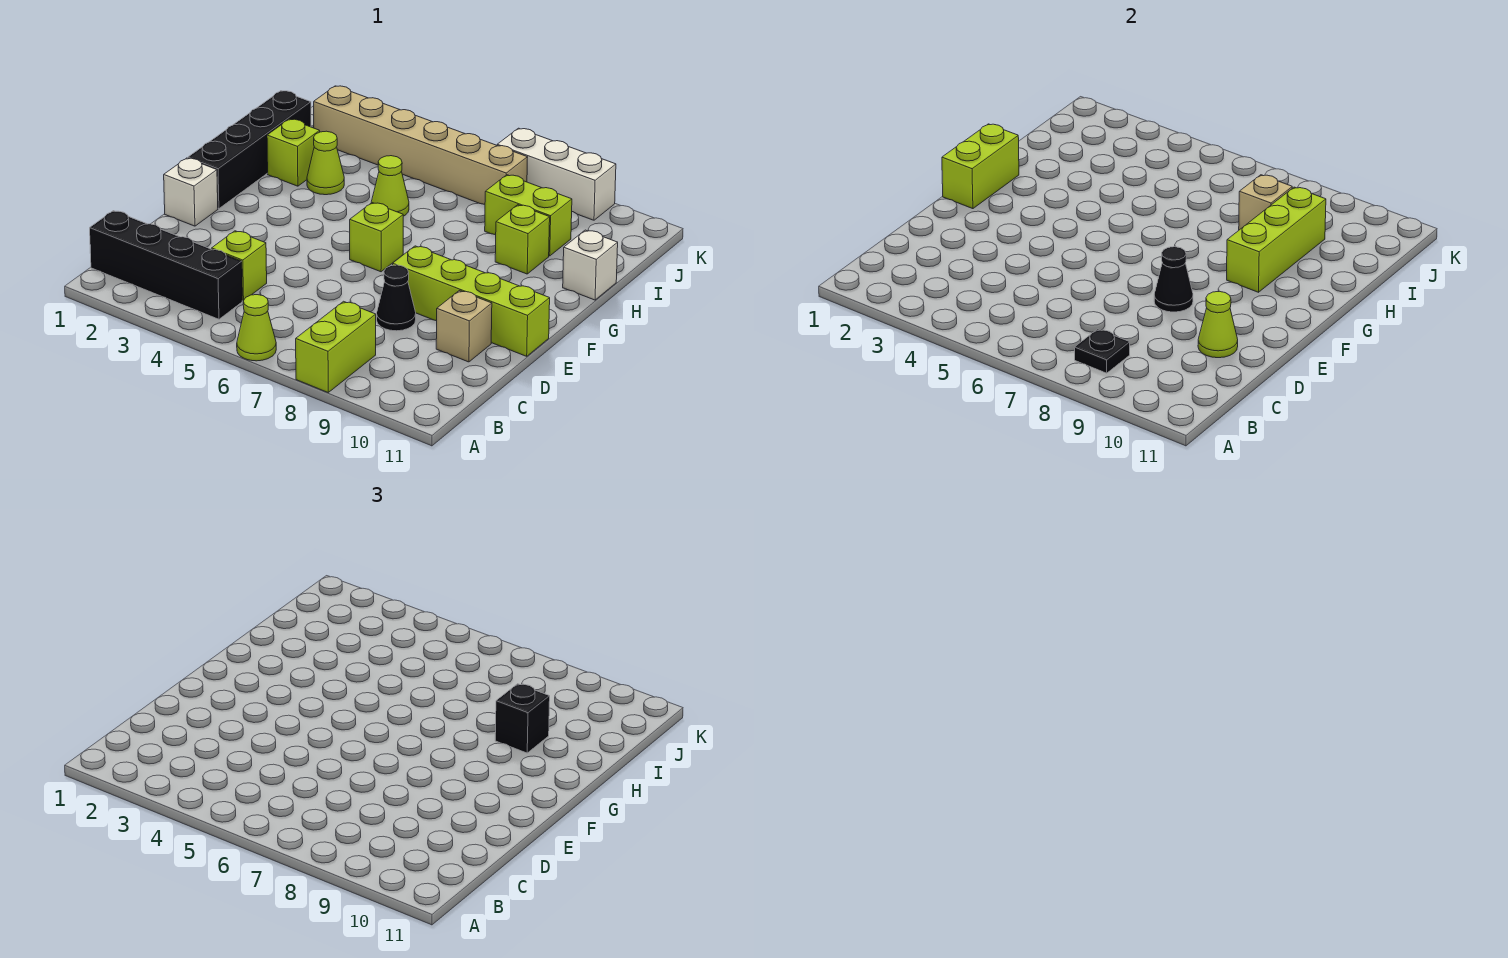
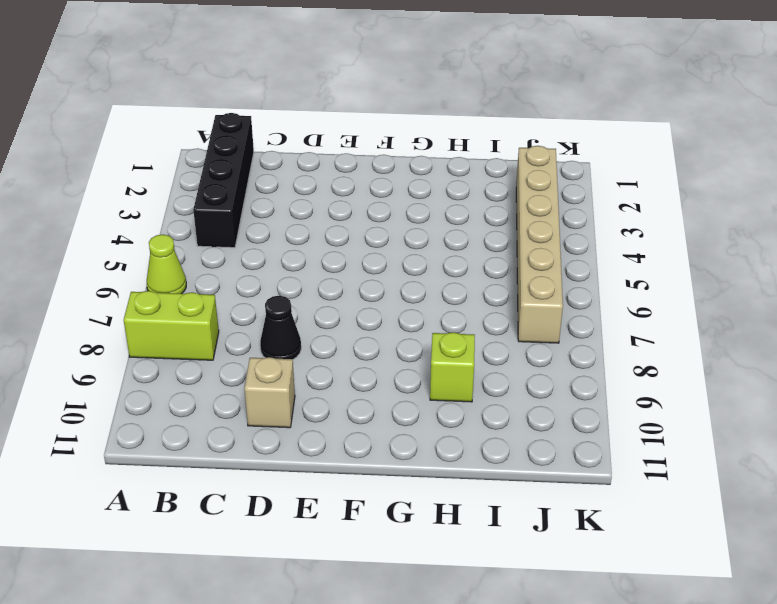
none -> lime 1x1 brick [212,231,267,301]
none -> white 1x1 brick [164,158,218,226]
none -> lime 1x4 brick [393,246,550,356]

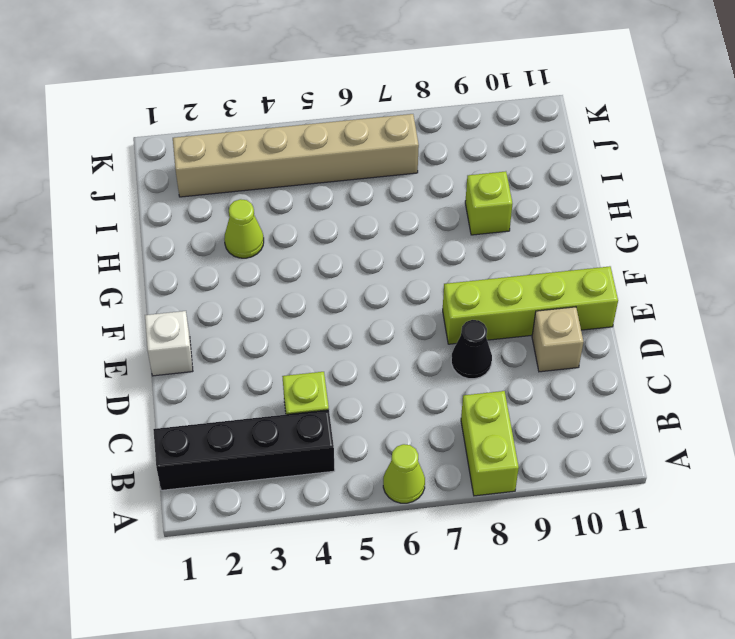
none -> black 1x4 brick [188,91,311,209]
none -> lime 1x1 brick [350,203,403,272]
none -> lime 1x1 brick [267,119,320,186]

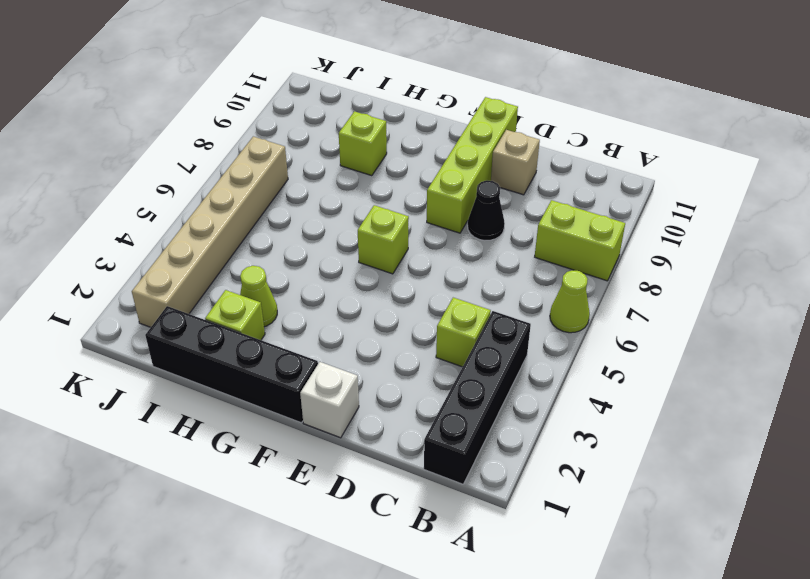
none -> lime 1x1 cone [371,156,409,216]
none -> white 1x1 brick [563,230,618,300]
none -> lime 1x2 brick [485,175,572,256]

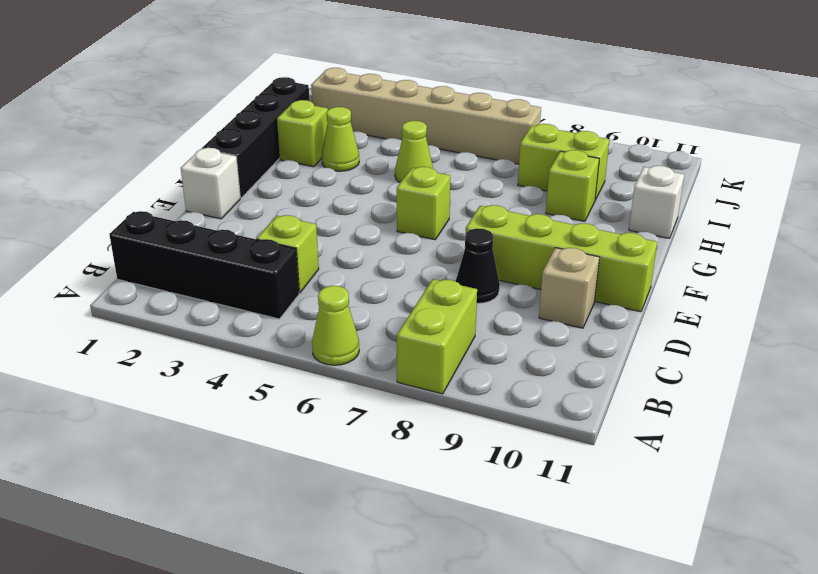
none -> white 1x3 brick [497,128,616,220]
none -> black 1x1 plate [1074,329,1130,373]
none -> lime 1x1 cone [1198,291,1238,358]

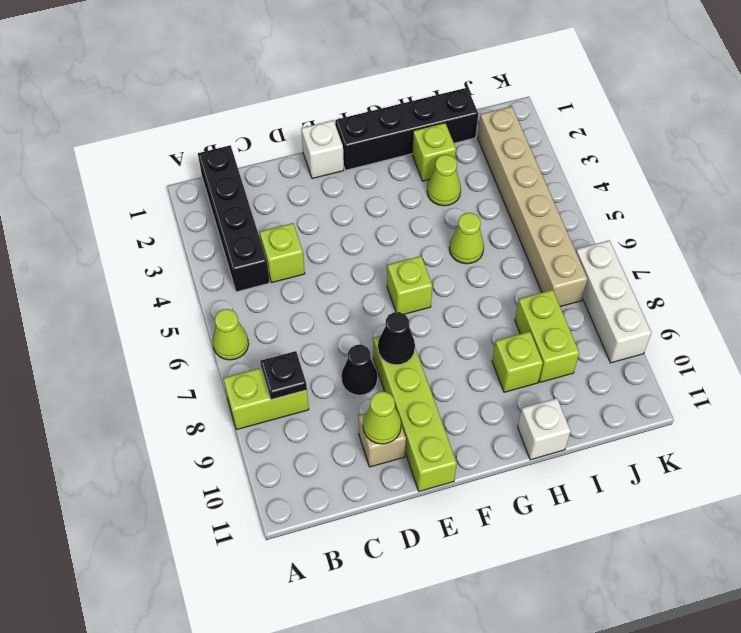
none -> lime 1x2 brick [942,124,1019,209]
none -> lime 1x3 brick [1227,187,1326,292]
none -> tan 1x1 brick [1239,175,1292,230]

